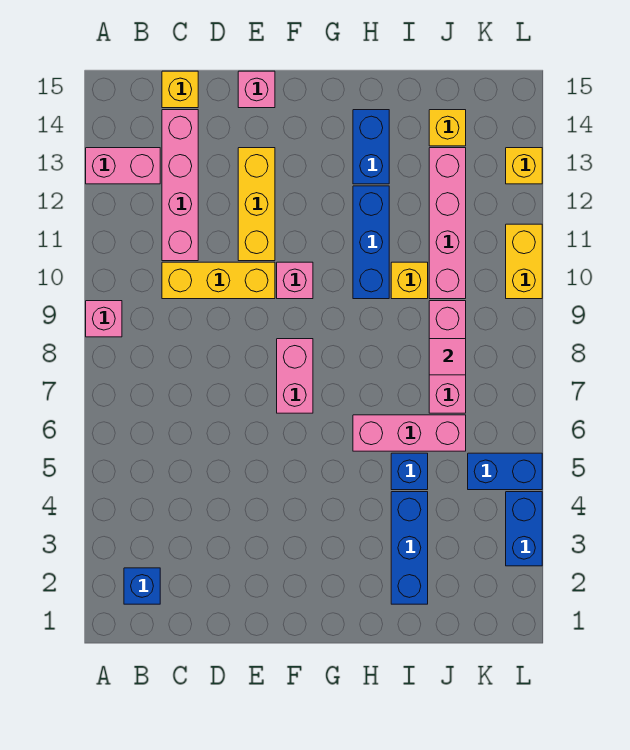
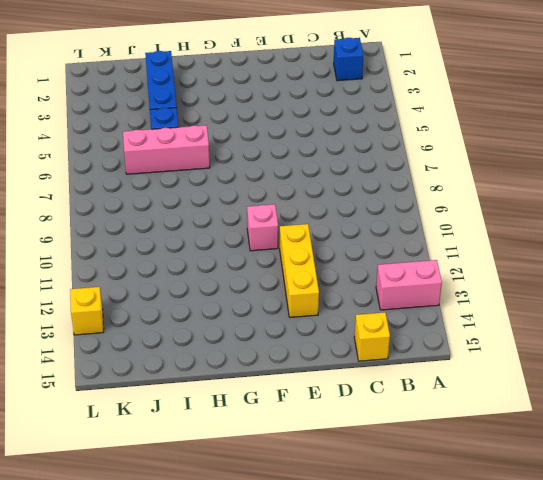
none -> pink 1x1 brick [86,301,122,337]
none -> yellow 1x3 brick [162,262,275,299]
none -> pink 1x4 brick [162,110,198,261]

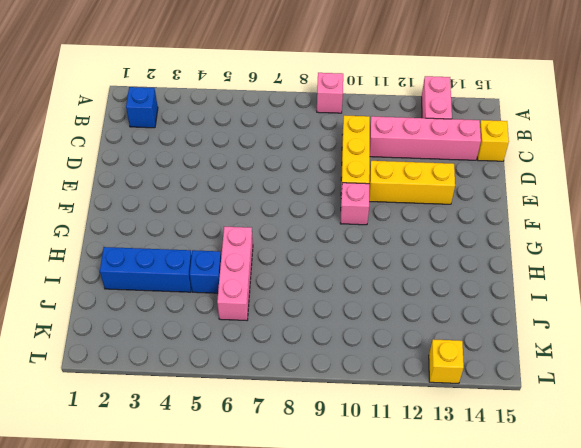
none -> pink 1x1 brick [238,71,275,108]
none -> pink 1x2 brick [277,339,313,413]
none -> blue 1x3 brick [353,186,389,299]

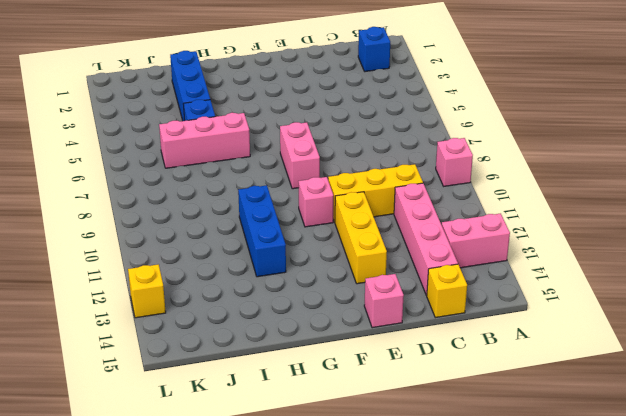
none -> blue 1x2 brick [353,110,389,184]
none -> yellow 1x1 brick [391,262,428,299]
none -> pink 1x3 brick [429,301,466,413]

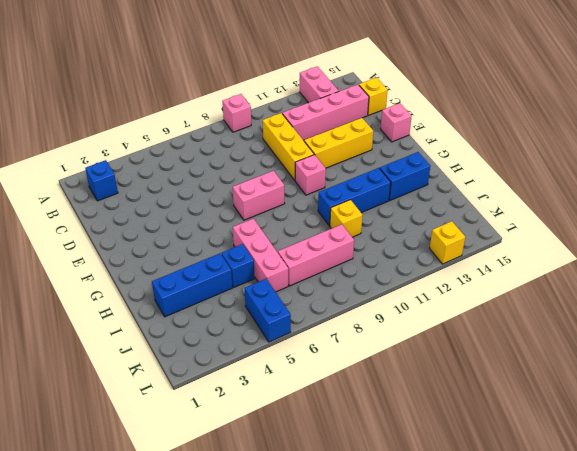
none -> pink 1x4 brick [429,148,466,299]
none -> yellow 1x1 brick [429,110,466,146]
none -> blue 1x2 brick [506,492,542,566]

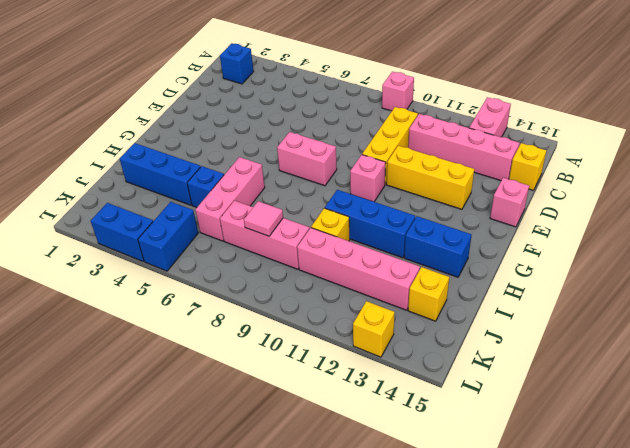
none -> yellow 1x2 brick [506,224,542,299]

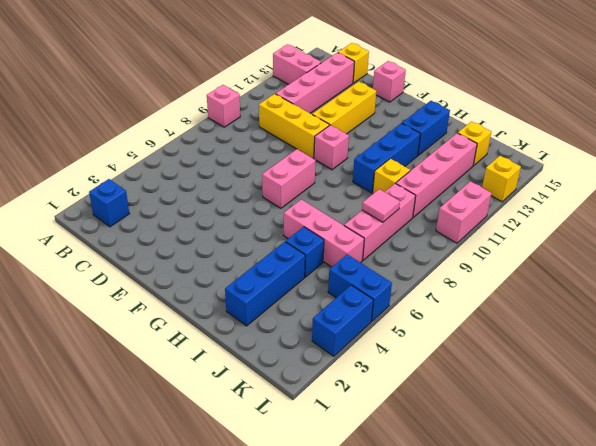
pink 1x2 brick [436,181,492,243] -> yellow 1x2 brick [506,224,542,299]

